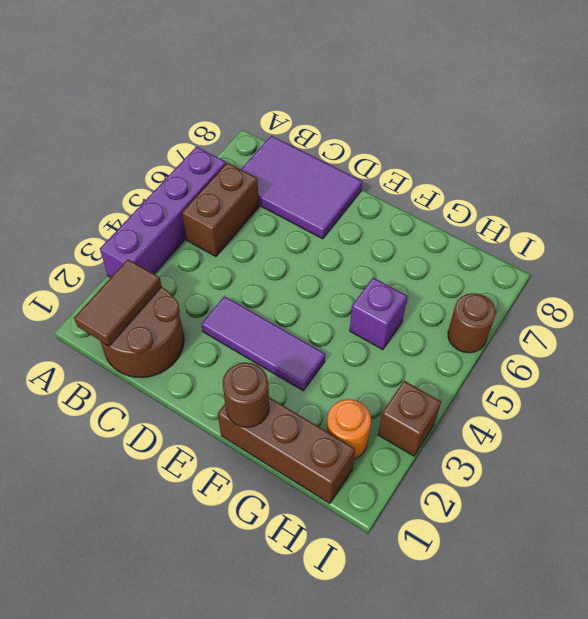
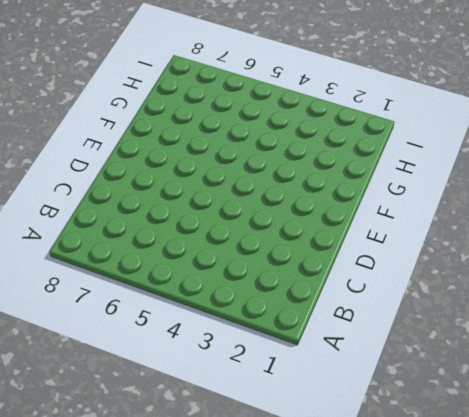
none -> purple 1x4 brick [100,147,226,277]
none -> brown 2x2 round brick [100,287,184,378]
none -> brown 1x2 brick [182,163,259,257]

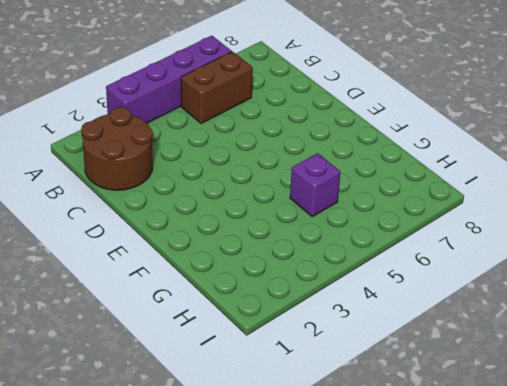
none -> purple 2x3 tile [241,136,362,239]
none -> purple 1x3 tile [201,296,325,391]
none -> brown 1x3 brick [218,397,355,504]

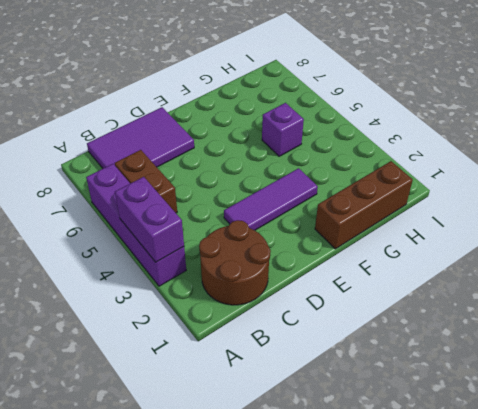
purple 1x2 brick [115,177,184,262] -> none
none -> orange 1x1 round brick [327,399,371,459]
none -> brown 1x1 brick [378,381,441,456]
none -> brown 1x1 round brick [448,293,496,353]

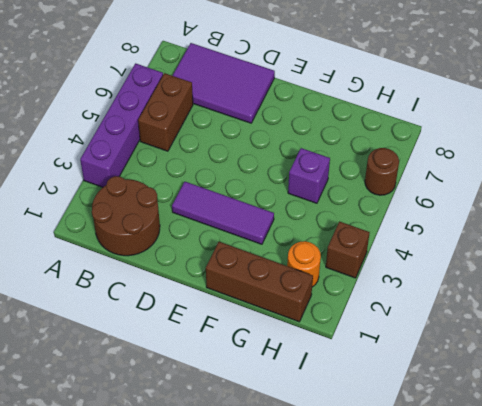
none -> brown 1x2 tile [74,259,162,346]
none -> brown 1x1 round brick [223,363,269,427]

